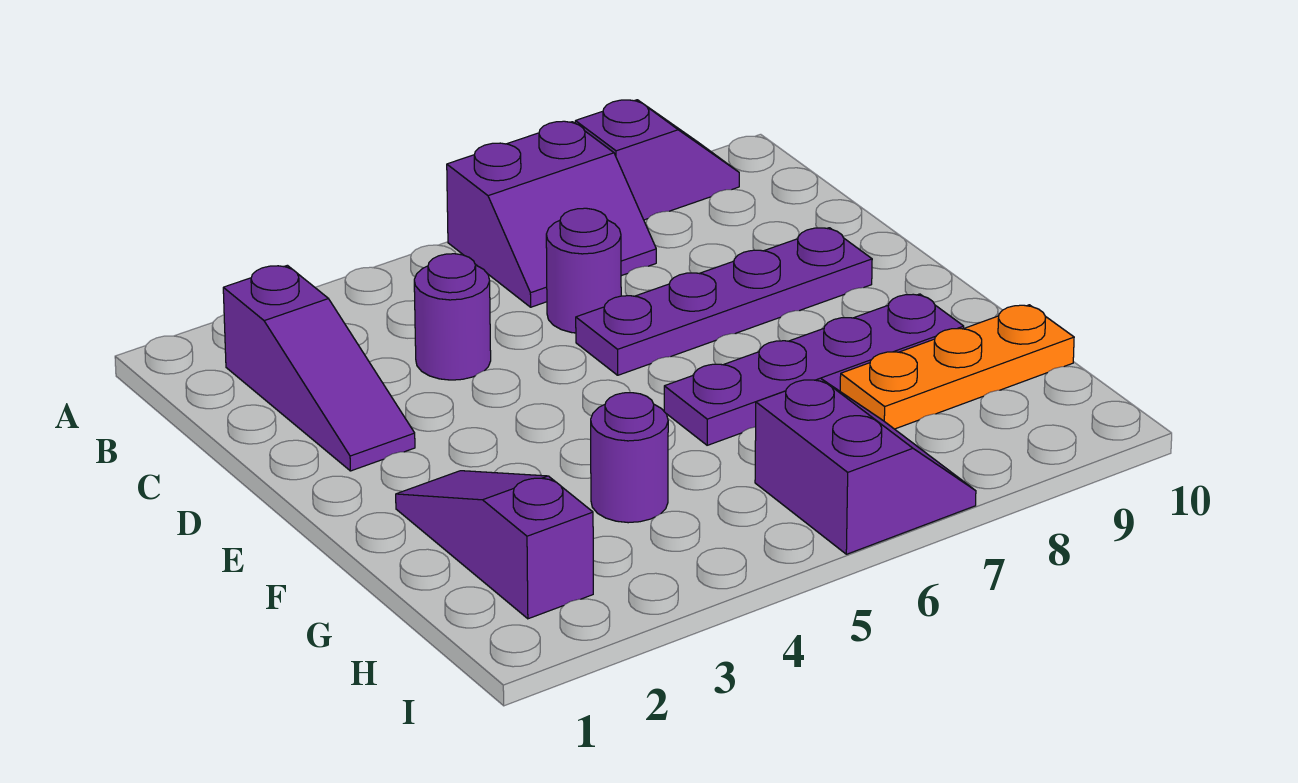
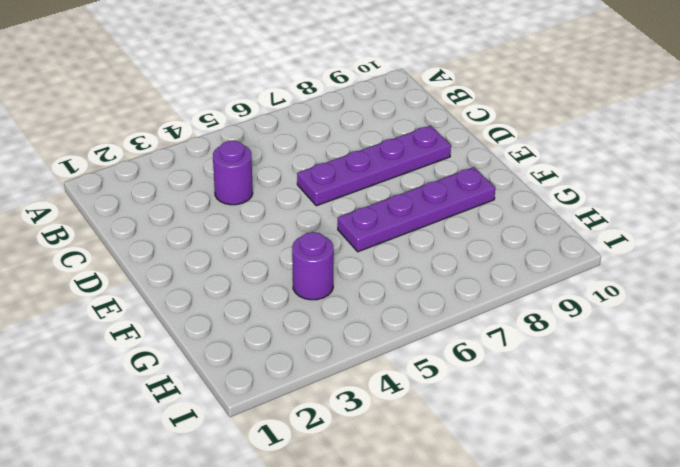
none -> purple 2x2 slope [447,121,656,307]
none -> purple 1x2 slope [575,100,739,220]

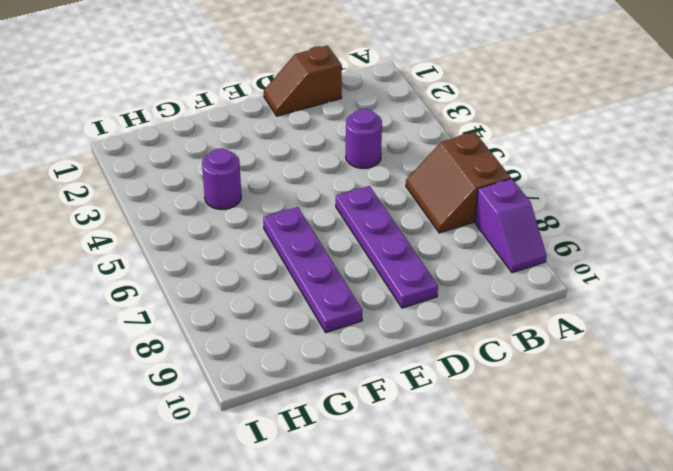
brown 2x2 slope [406,132,511,233] -> purple 2x2 slope [447,121,656,307]
brown 1x2 slope [264,46,342,116] -> none
none -> purple 1x3 slope [223,265,415,471]
none -> purple 1x1 round brick [546,208,621,333]

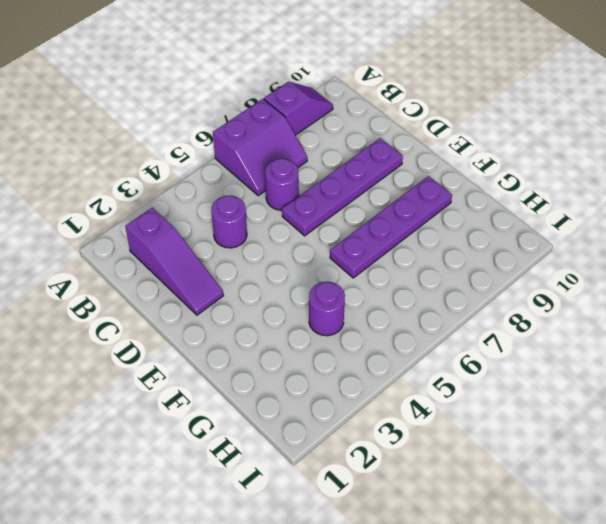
none -> purple 1x3 slope [396,471,593,619]
none -> orange 1x3 plate [840,305,1074,429]

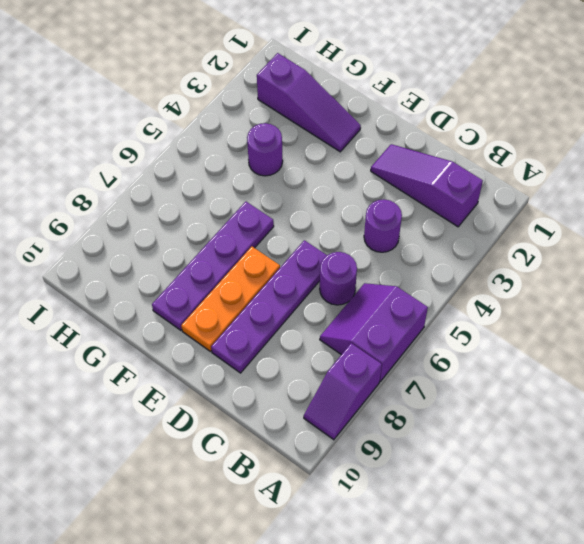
orange 1x3 plate [181,247,280,351] -> orange 1x3 plate moved to [840,305,1074,429]
none -> purple 2x2 slope [755,378,976,554]

